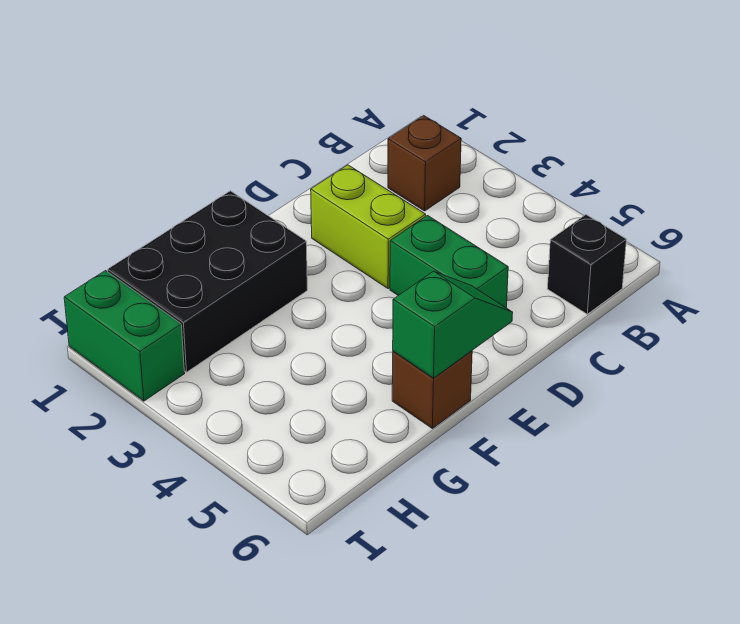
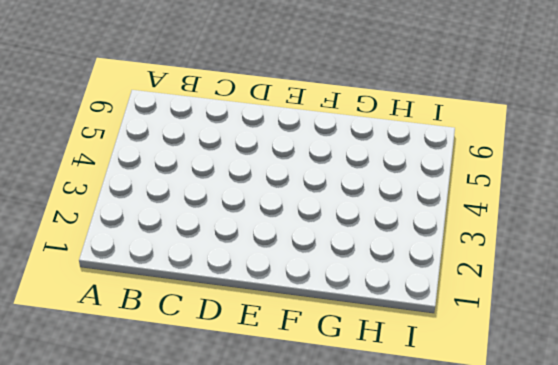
none -> brown 1x1 brick [388,116,461,211]
none -> black 1x1 brick [547,215,626,314]

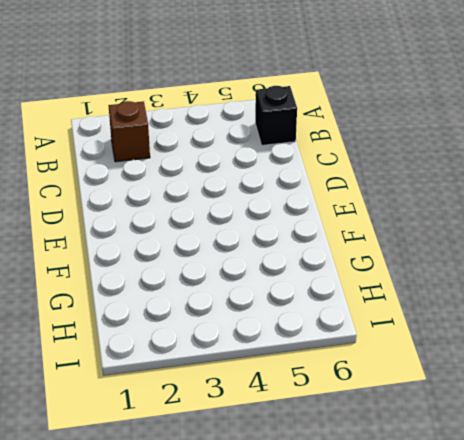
none -> lime 1x2 brick [311,165,426,289]
none -> green 1x2 brick [390,216,508,308]

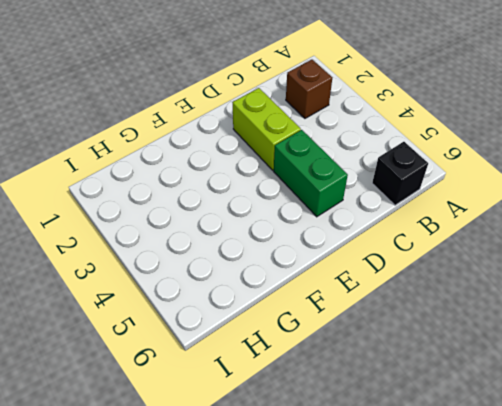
none -> black 2x3 brick [108,191,307,372]
none -> brown 1x1 brick [392,351,472,429]

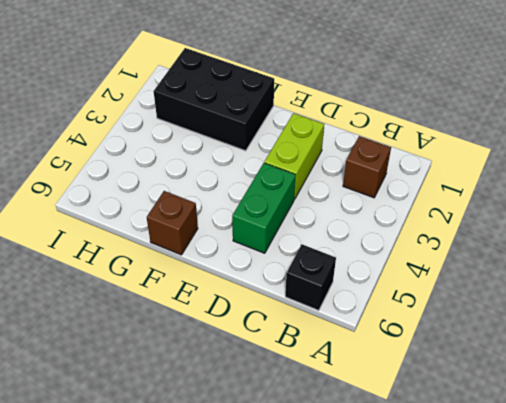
none -> green 1x2 brick [64,271,185,401]
none -> green 1x2 slope [393,271,513,378]

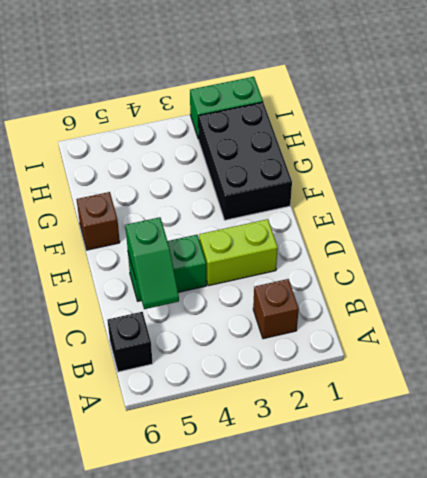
green 1x2 slope [125,217,179,309] -> green 1x2 slope moved to [393,271,513,378]

